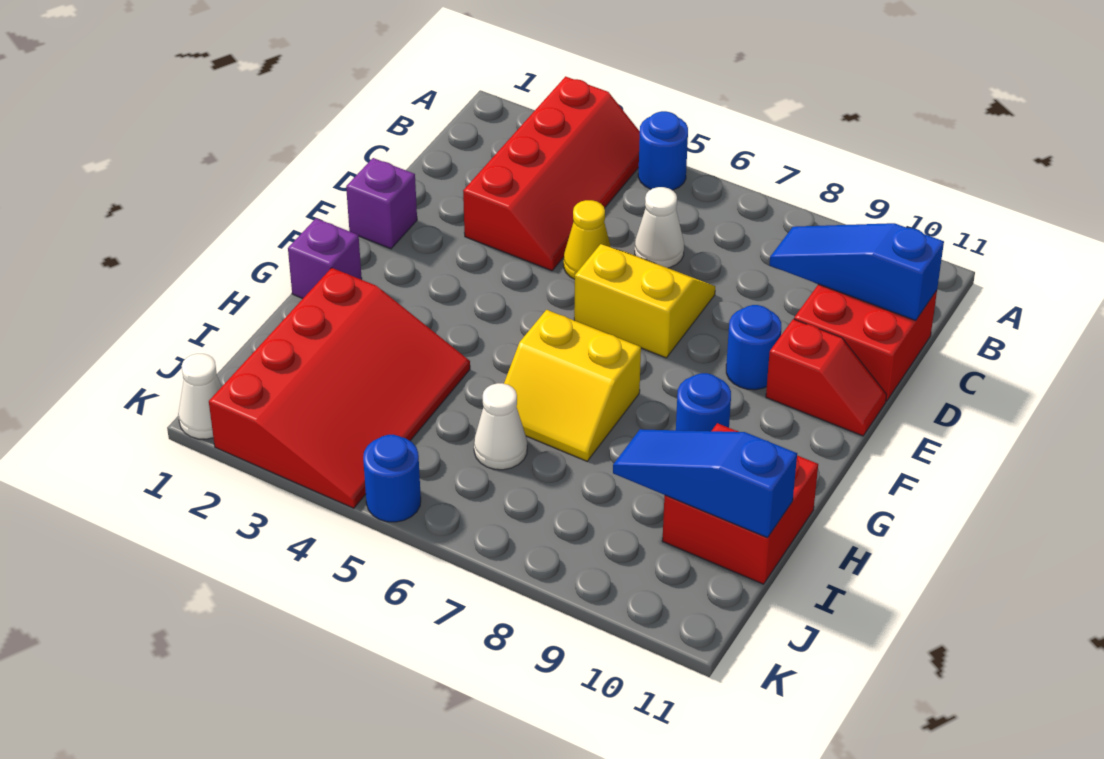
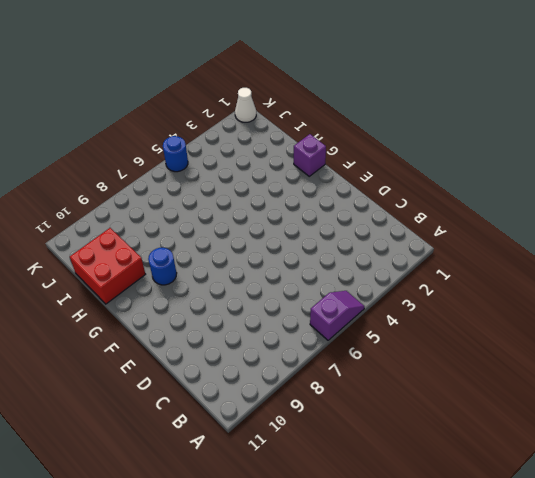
purple 1x2 slope [310,291,365,340] -> blue 1x1 round brick [638,111,688,190]
none -> red 2x4 slope [463,76,640,271]
none -> white 1x1 cone [635,187,684,268]
none -> red 2x2 brick [794,284,937,401]

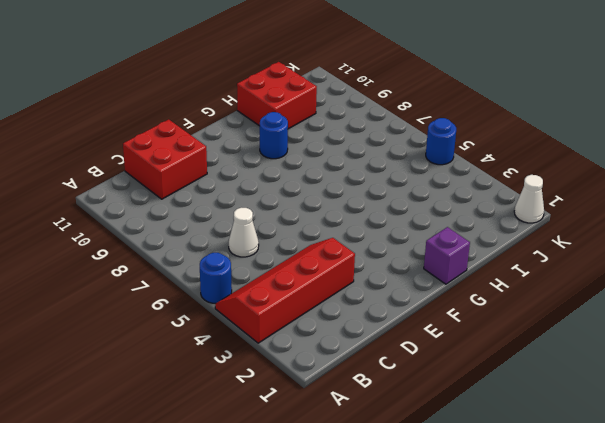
none -> yellow 1x1 cone [564,200,611,279]
none -> yellow 2x2 slope [574,244,715,358]
none -> purple 1x1 brick [346,158,417,249]

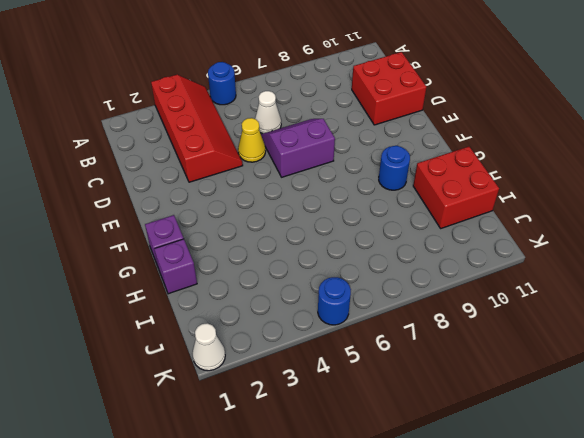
purple 2x2 slope [261,119,335,177] -> yellow 2x2 slope [574,244,715,358]
purple 1x1 brick [154,239,197,294] -> purple 1x1 brick moved to [346,158,417,249]
none -> blue 1x1 round brick [726,305,781,390]
none -> red 1x2 slope [766,319,887,436]
none -> yellow 2x2 slope [504,310,641,461]

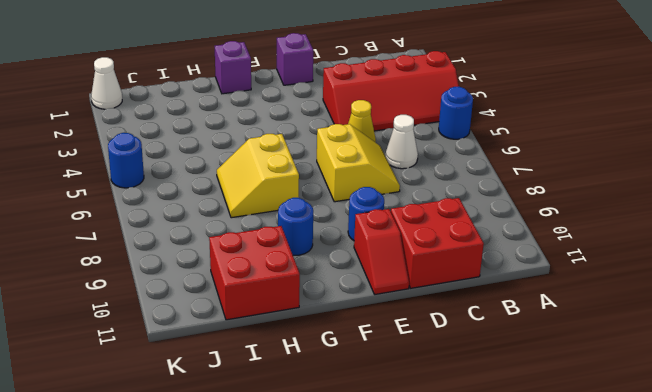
none -> red 3x4 slope [209,268,470,508]
none -> white 1x1 cone [474,383,527,470]
none -> blue 1x3 slope [770,223,944,321]

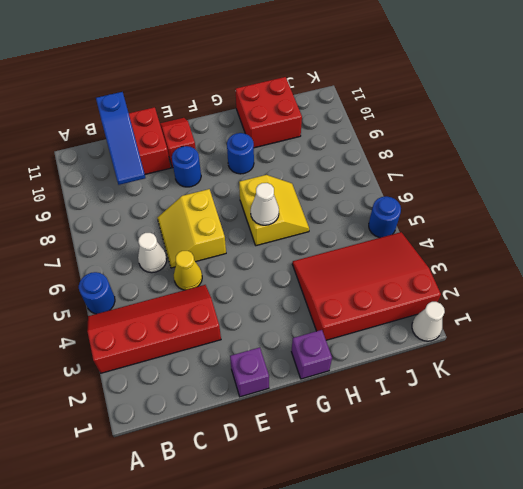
white 1x1 cone [251,183,279,225] -> white 1x1 cone moved to [474,383,527,470]
none -> blue 1x3 slope [613,429,797,538]

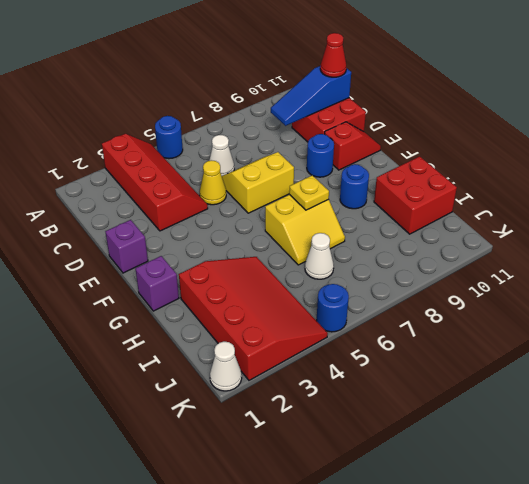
red 1x1 cone [320,33,346,77] -> none
yellow 1x1 plate [289,175,329,210] -> none
none -> blue 1x3 slope [613,429,797,538]

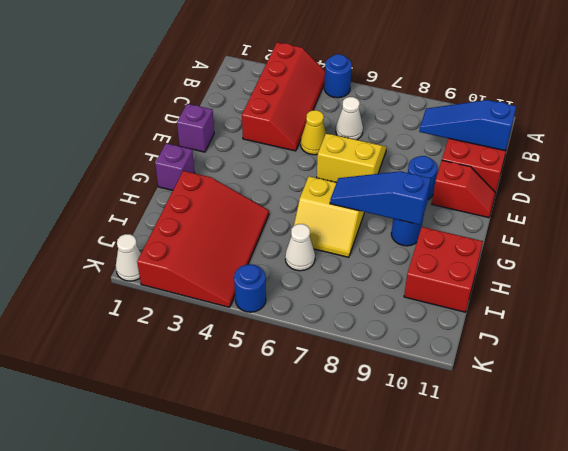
blue 1x3 slope [330,171,431,225] -> blue 1x3 slope moved to [613,429,797,538]

